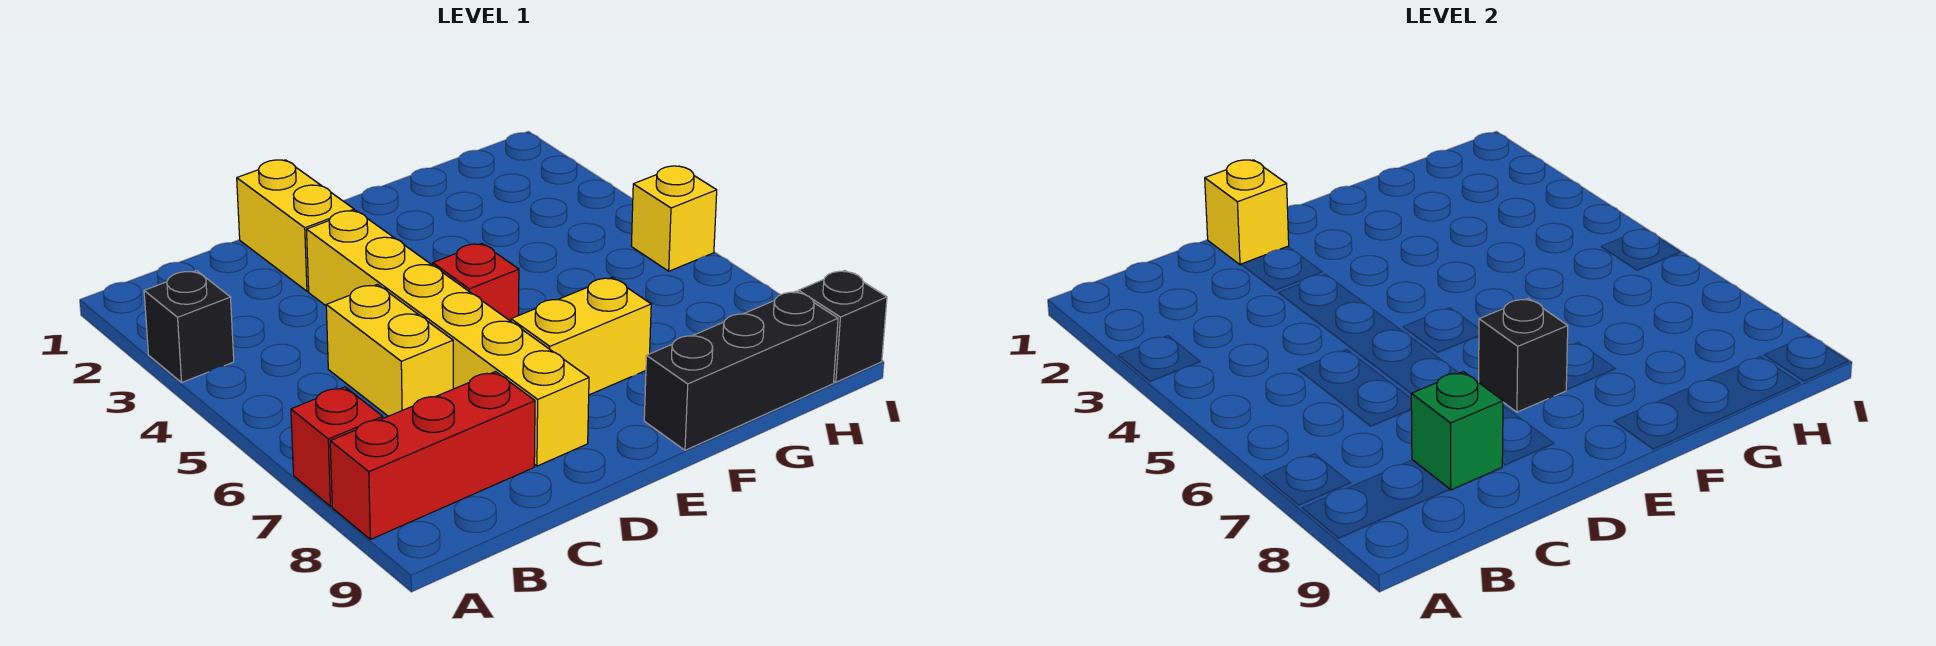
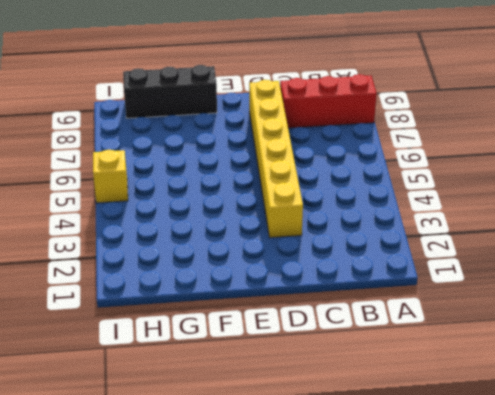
none -> black 1x1 brick [144,271,234,382]
none -> red 1x1 brick [291,387,383,506]
none -> yellow 1x2 brick [326,284,453,416]

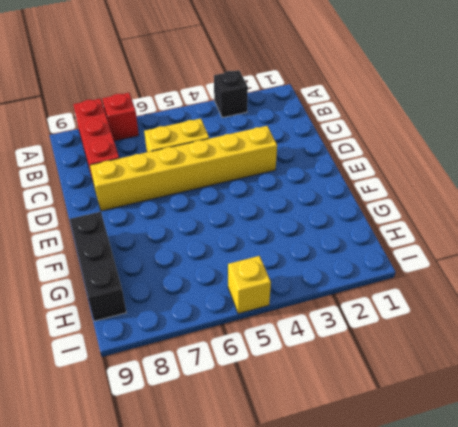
none -> yellow 1x2 brick [237,160,354,291]
none -> red 1x1 brick [433,243,519,321]
none -> yellow 1x2 brick [511,278,651,395]

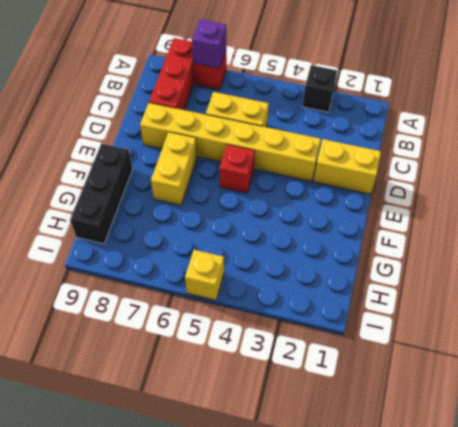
purple 1x1 brick [192,19,226,68] -> none
none -> black 1x1 brick [798,271,887,382]
none -> green 1x1 brick [1411,372,1503,490]
none -> yellow 1x1 brick [1205,160,1289,265]

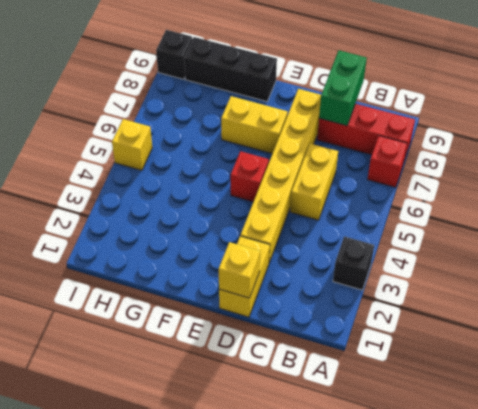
green 1x2 brick [319,50,367,126] -> green 1x1 brick [1411,372,1503,490]
none -> black 1x1 brick [1479,298,1568,412]

